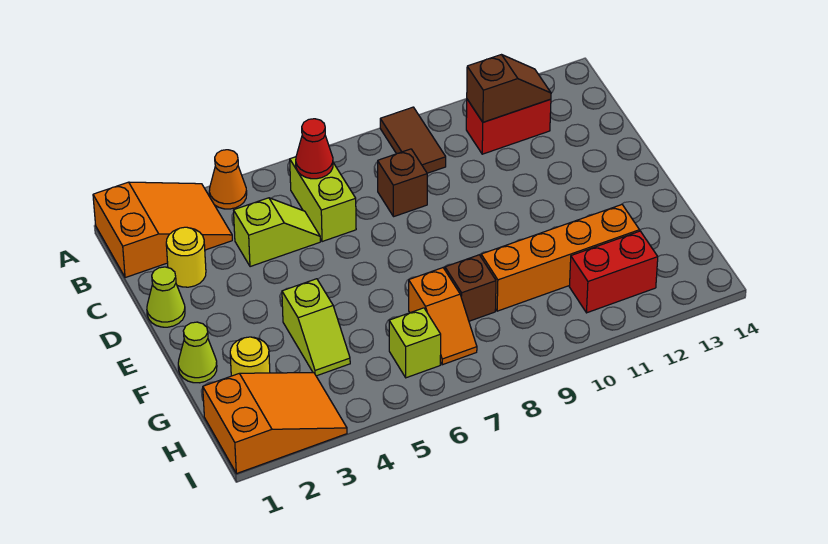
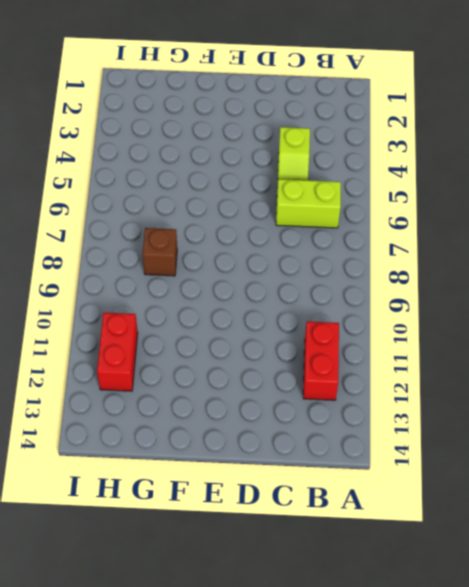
none -> orange 2x3 slope [93,182,232,278]
none -> orange 1x1 cone [209,150,247,209]
none -> brown 1x2 tile [380,107,446,173]

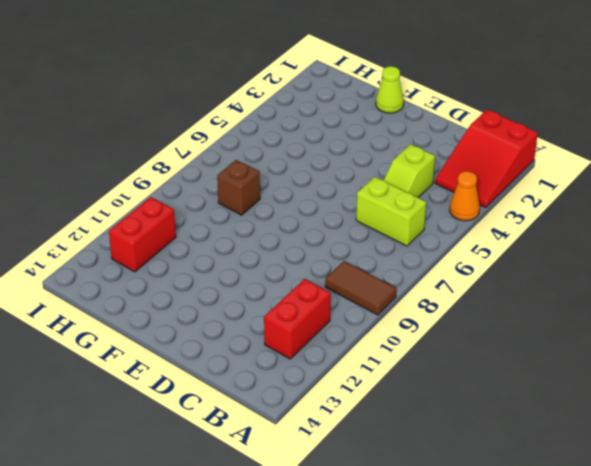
red 2x3 slope [435,110,538,208] -> orange 2x3 slope [93,182,232,278]
none -> yellow 1x1 round brick [166,227,206,287]
none -> brown 1x1 brick [378,149,427,217]
none -> lime 1x1 cone [147,267,185,327]

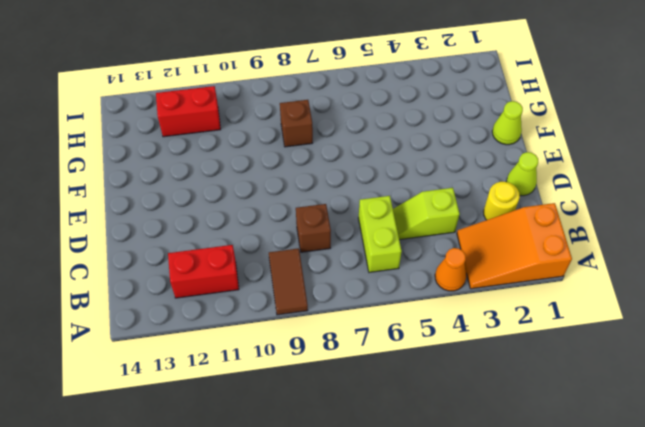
none -> lime 1x2 slope [282,279,350,376]
none -> yellow 1x1 round brick [230,337,270,376]
none -> orange 1x2 slope [409,268,477,365]

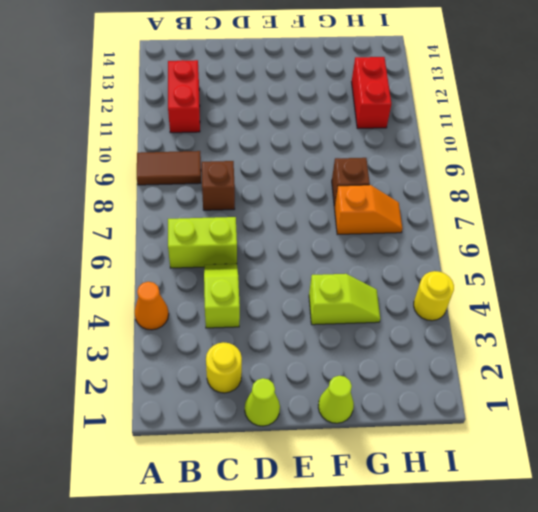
yellow 1x1 round brick [414,271,454,321] -> yellow 1x1 round brick moved to [230,337,270,376]
none -> orange 2x3 slope [93,182,232,278]
none -> orange 1x4 brick [481,204,639,311]
none -> orange 2x3 slope [203,373,347,474]

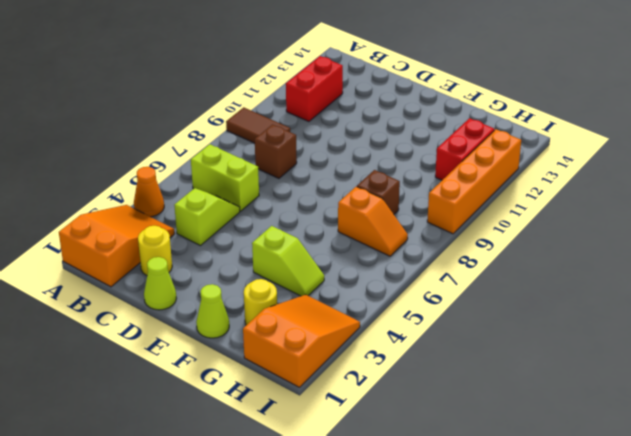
orange 1x4 brick [427,129,521,234] -> orange 1x4 brick moved to [481,204,639,311]
none -> lime 1x1 brick [389,308,441,378]
none -> red 1x1 cone [296,119,333,179]
none -> brown 1x2 slope [467,55,551,122]

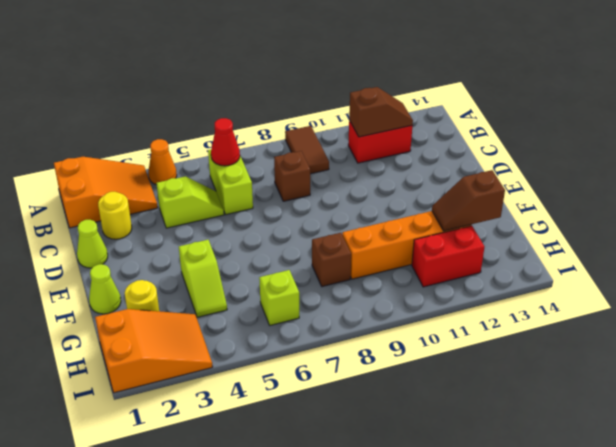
brown 1x2 slope [432,170,505,231] -> none
none -> orange 1x2 slope [409,268,477,365]

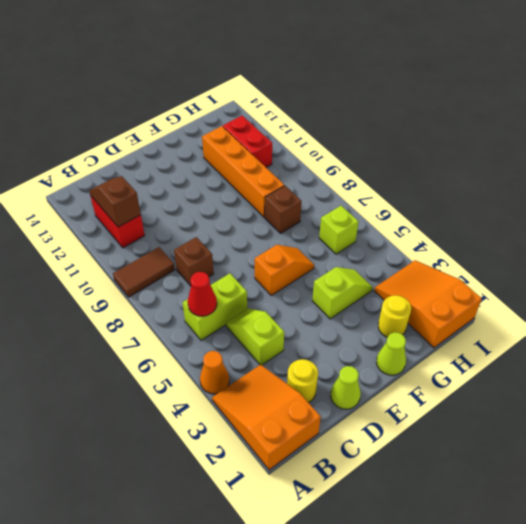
orange 1x2 slope [255,245,314,295] -> orange 1x2 slope moved to [409,268,477,365]

